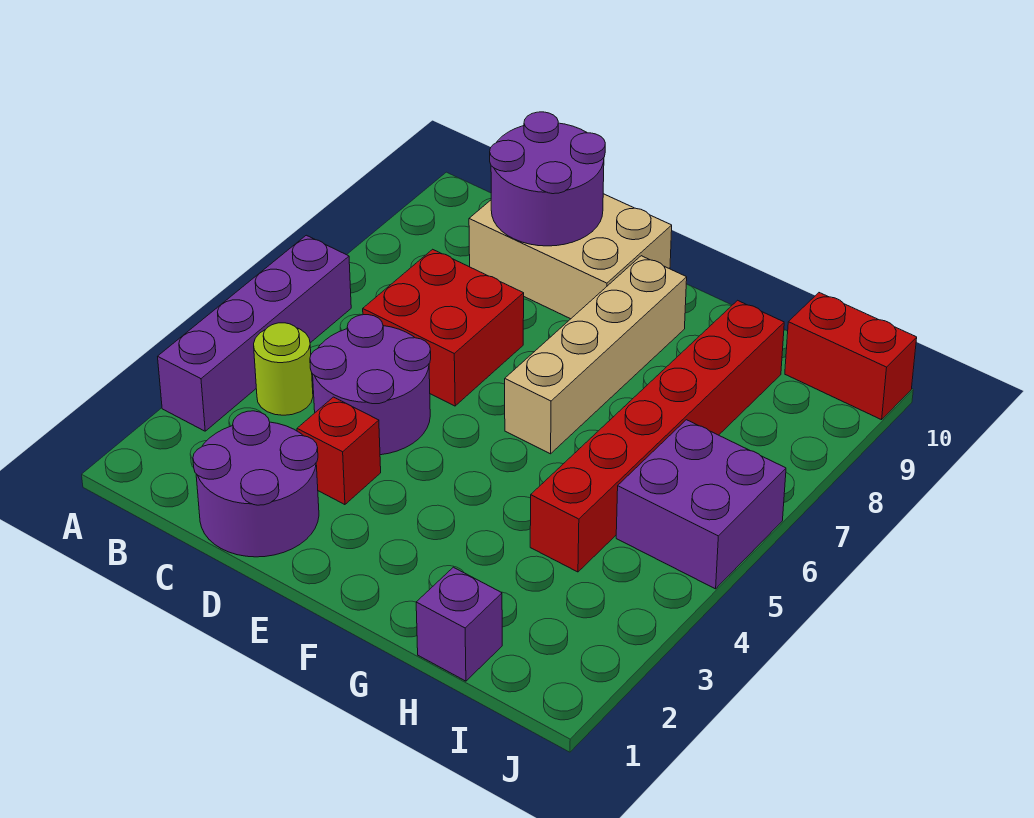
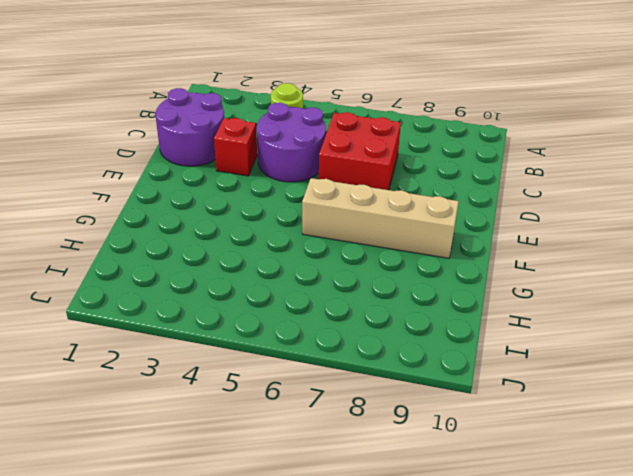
none -> purple 1x4 brick [158,235,351,431]
none -> tan 2x3 brick [469,194,672,319]
none -> purple 1x1 brick [416,567,502,681]

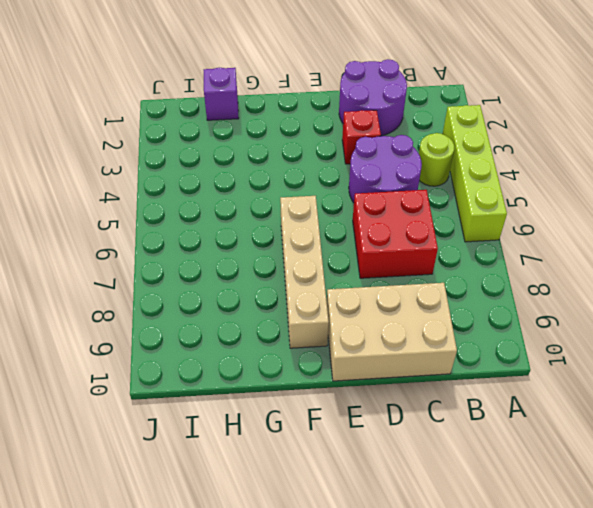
lime 1x4 brick [443,105,507,242] -> purple 1x4 brick [158,235,351,431]
none -> red 1x6 brick [530,300,784,572]
none -> purple 2x2 brick [616,420,786,589]
none -> red 1x2 brick [785,293,917,420]

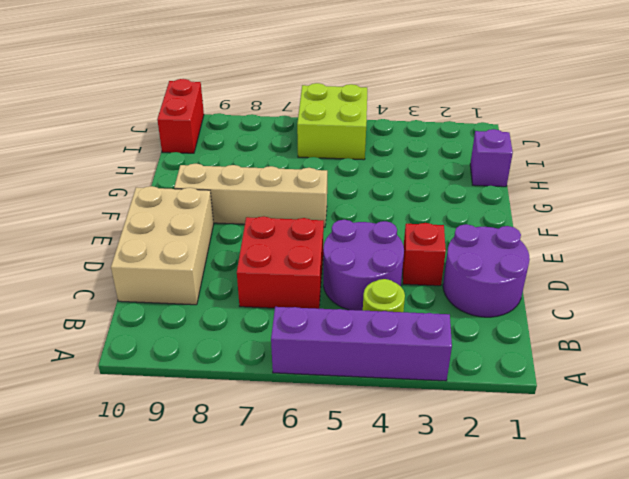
lime 2x2 brick [297,83,367,160] -> purple 2x2 brick [616,420,786,589]
none -> red 1x6 brick [530,300,784,572]
none -> purple 2x2 round brick [490,112,605,246]

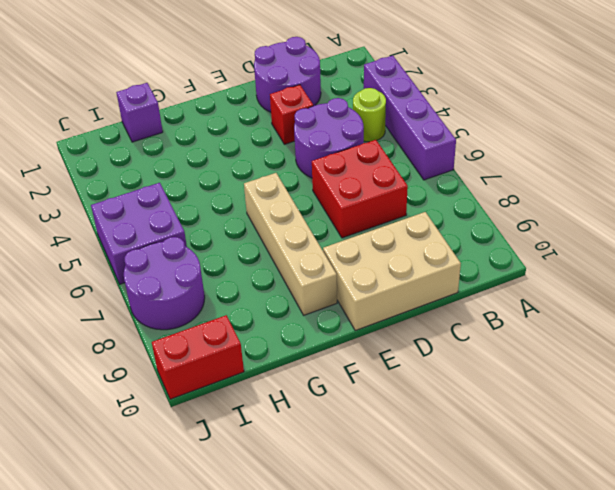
purple 2x2 round brick [124,237,205,330] -> purple 2x2 round brick moved to [490,112,605,246]
none -> red 1x6 brick [530,300,784,572]

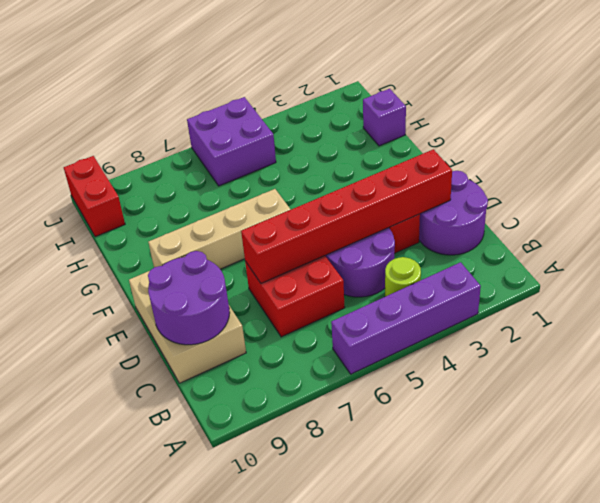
red 1x6 brick [241,149,452,283] -> red 1x6 brick moved to [530,300,784,572]

